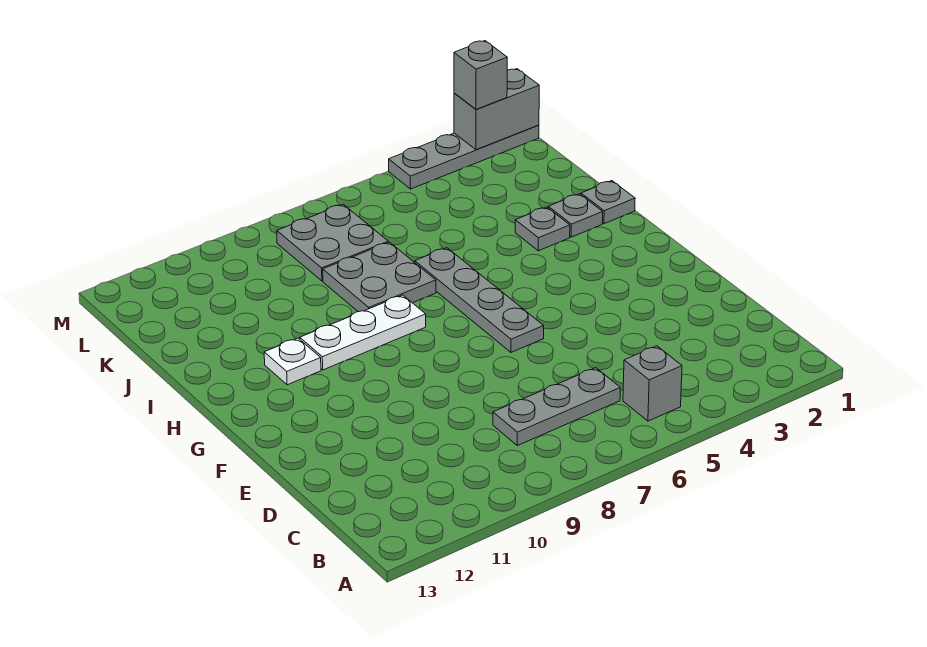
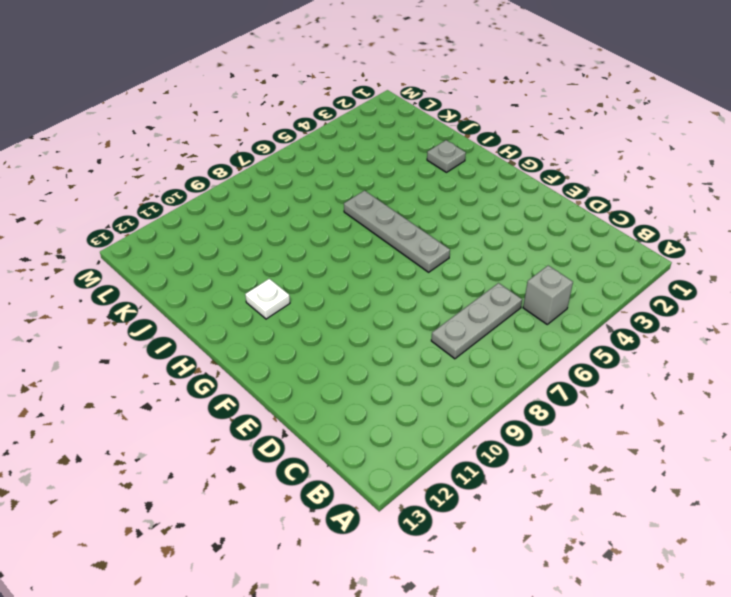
none -> white 1x3 plate [300,295,426,370]
none -> grey 1x1 plate [581,181,635,224]
none -> grey 1x1 plate [515,207,570,251]

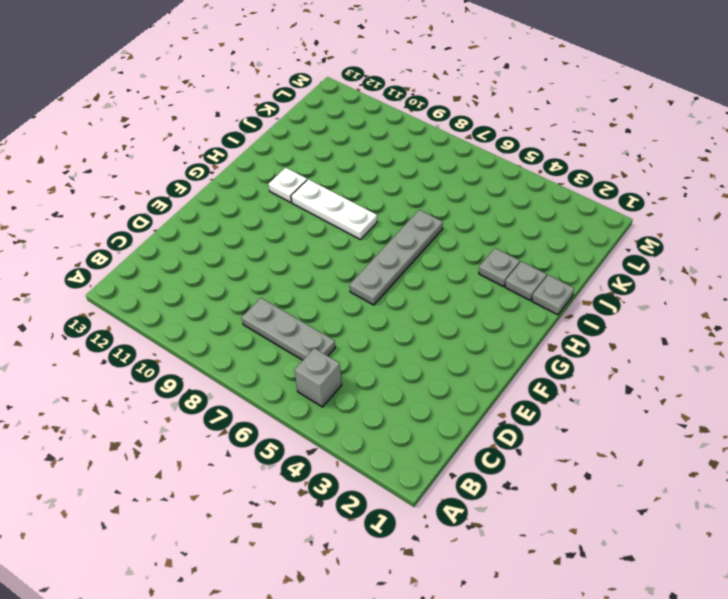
none -> grey 2x2 plate [323,242,436,312]
none -> grey 2x2 plate [277,204,388,281]
none -> grey 1x4 plate [389,125,539,189]

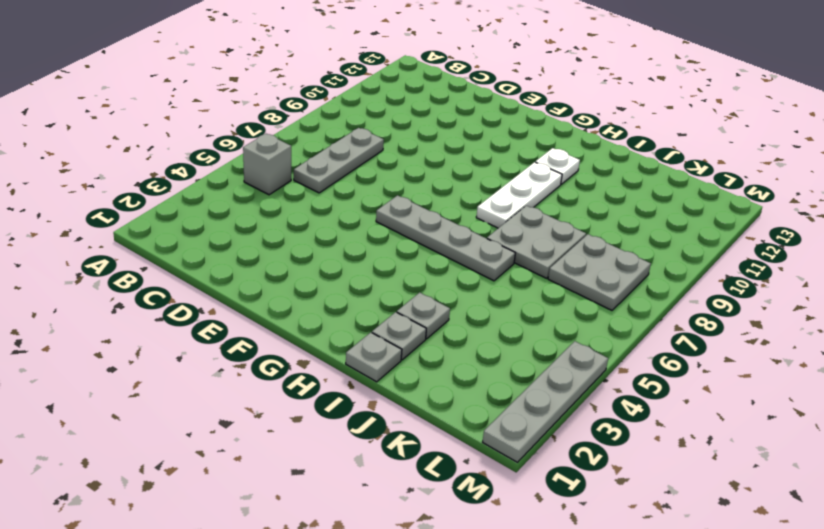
none -> grey 1x2 brick [454,69,539,150]
none -> grey 1x1 brick [454,41,507,109]

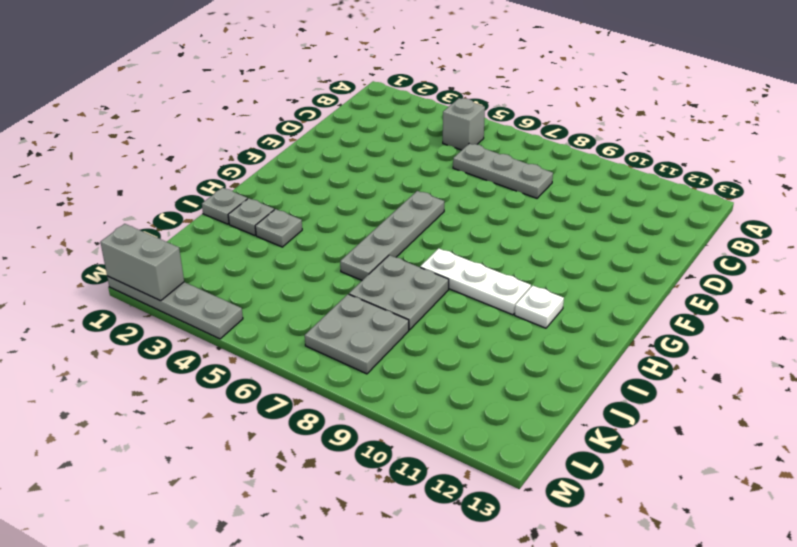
none -> grey 1x1 brick [454,41,507,109]

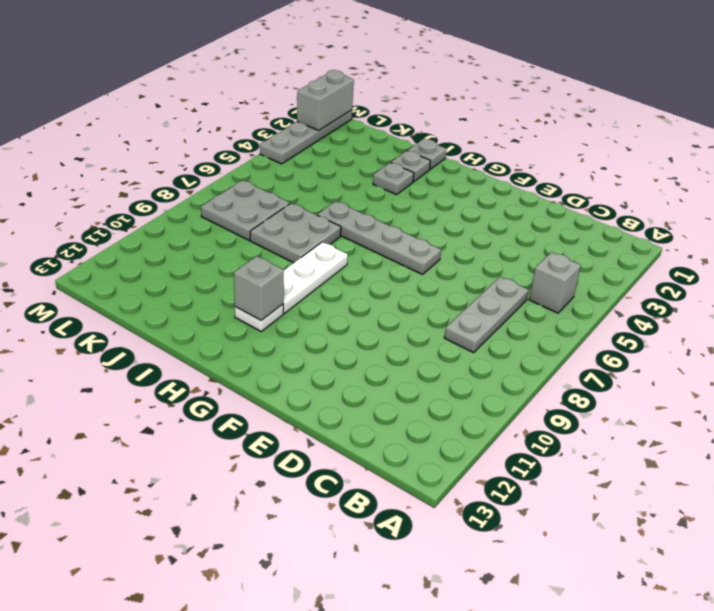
grey 1x1 brick [234,256,284,320] -> grey 1x1 brick moved to [454,41,507,109]

